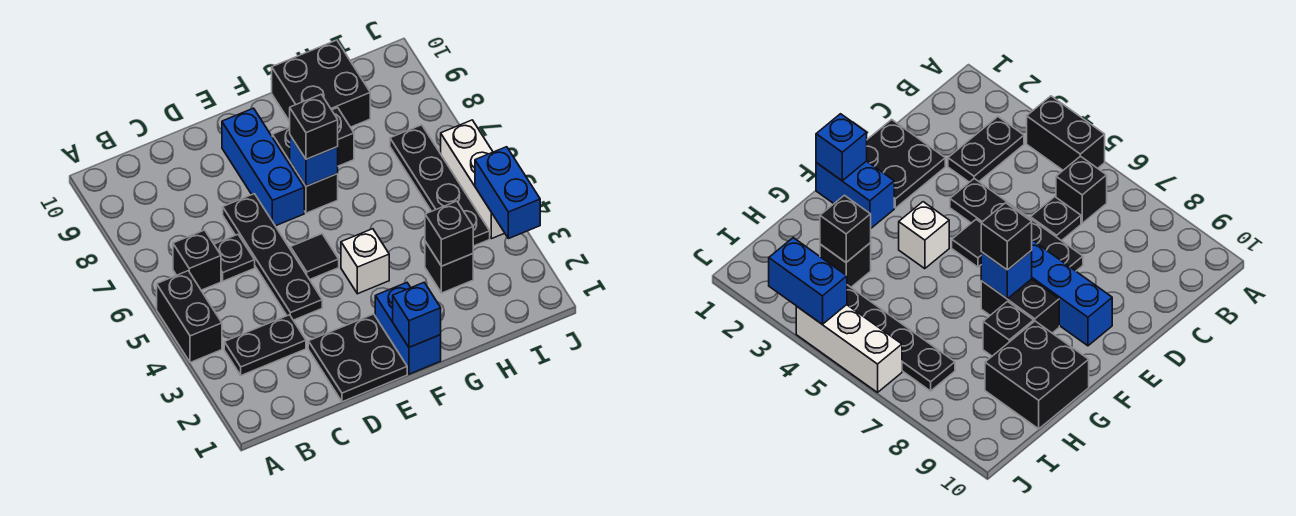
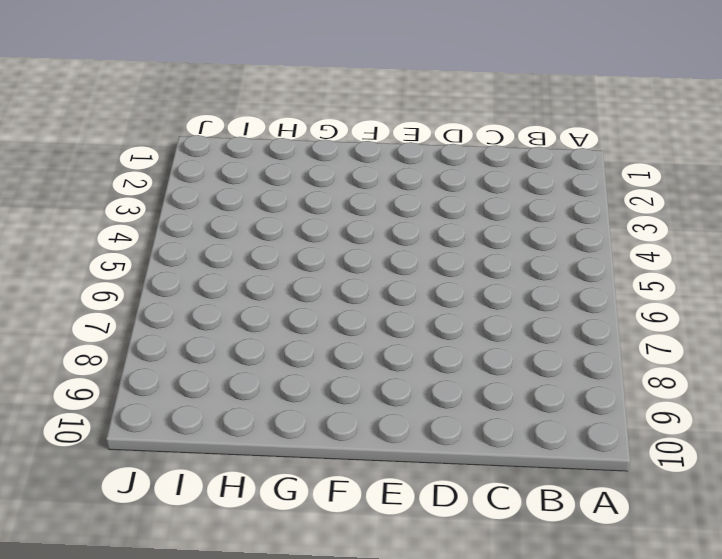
none -> black 1x2 brick [157,271,222,363]
none -> black 1x2 plate [224,315,306,375]
none -> black 1x1 brick [173,230,221,290]

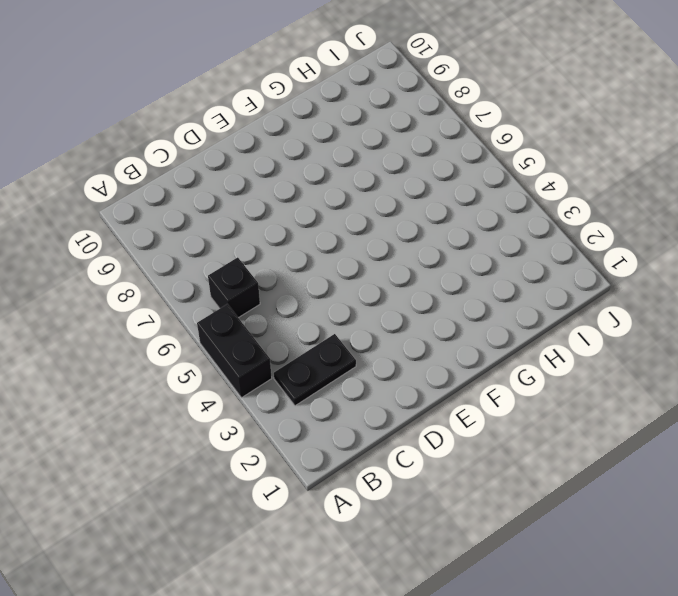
none -> black 1x1 plate [214,234,255,281]
none -> black 2x2 plate [308,314,407,402]
none -> black 1x4 plate [223,194,322,320]

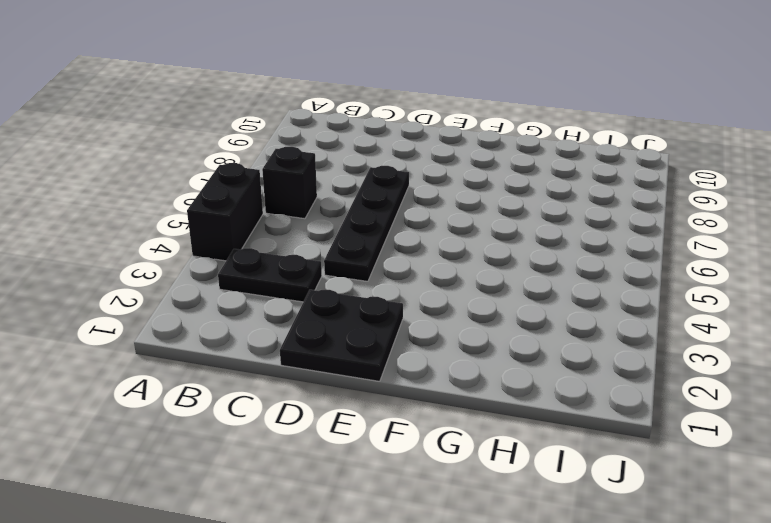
none -> black 1x1 plate [214,234,255,281]
none -> black 1x1 tile [290,234,339,280]
none -> blue 1x3 brick [222,108,304,226]

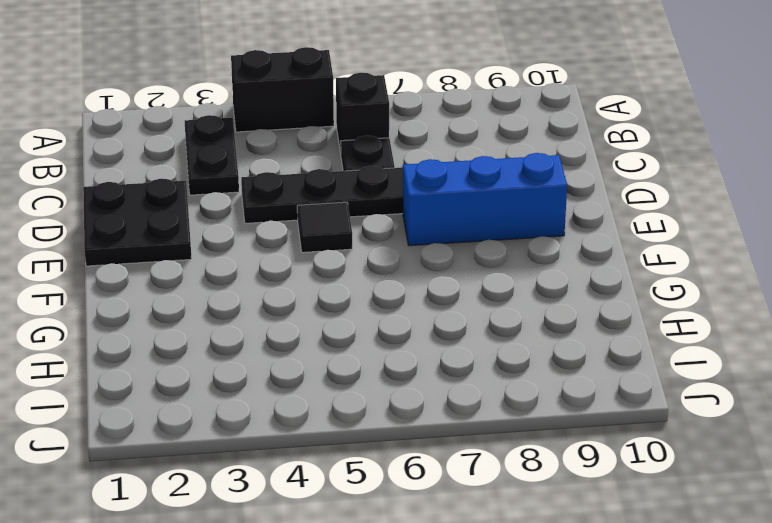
none -> blue 1x2 brick [375,283,441,374]
none -> white 1x1 brick [341,229,389,294]
none -> black 1x2 brick [272,127,338,213]

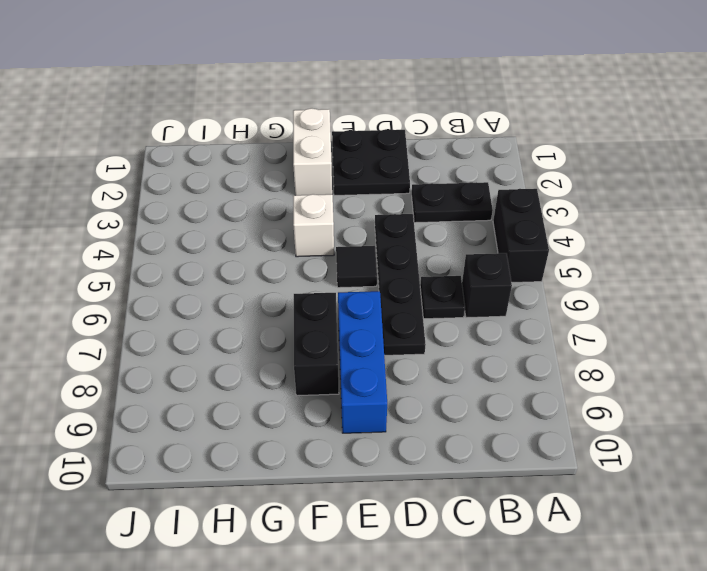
white 1x2 brick [293,108,332,195] -> blue 1x2 brick [375,283,441,374]
none -> black 1x1 brick [332,108,354,166]
none -> black 2x2 brick [272,40,370,127]
none -> black 1x1 brick [425,241,473,293]

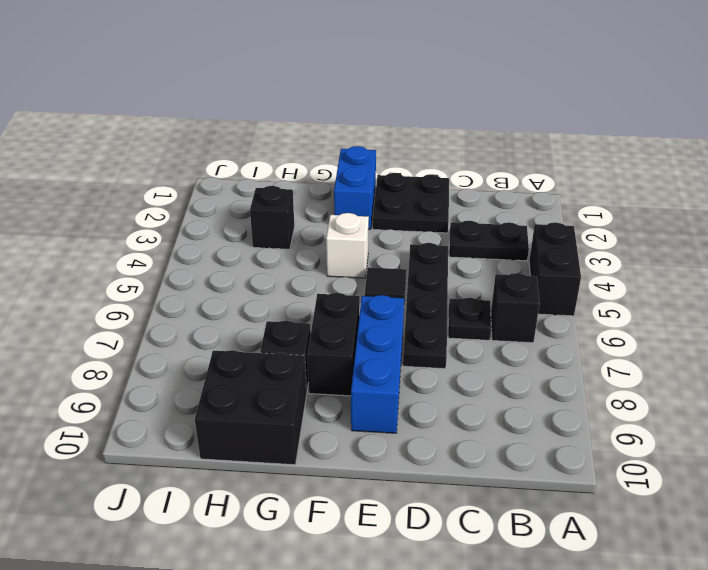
none -> black 1x4 plate [390,125,490,246]
none -> white 1x3 brick [441,120,504,239]
none -> blue 1x1 brick [393,283,441,347]

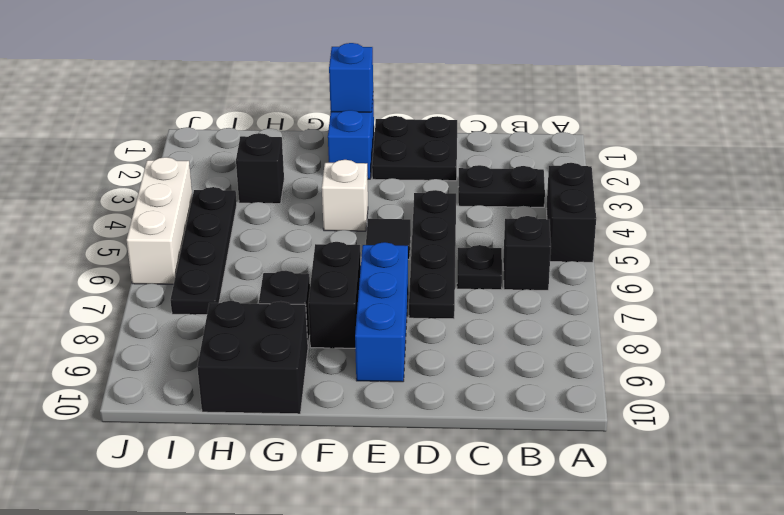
none -> blue 1x1 brick [290,136,338,186]
none -> black 1x1 brick [425,201,473,266]
none -> blue 1x2 brick [475,147,540,239]

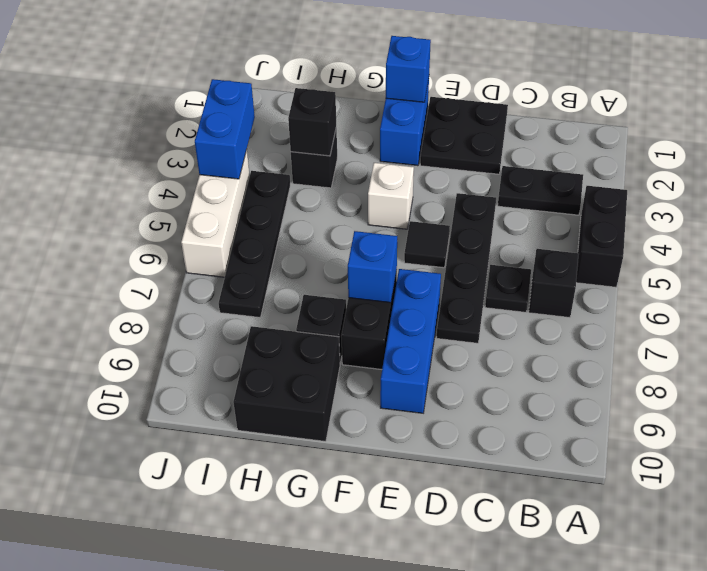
none -> black 1x1 brick [290,94,338,159]

